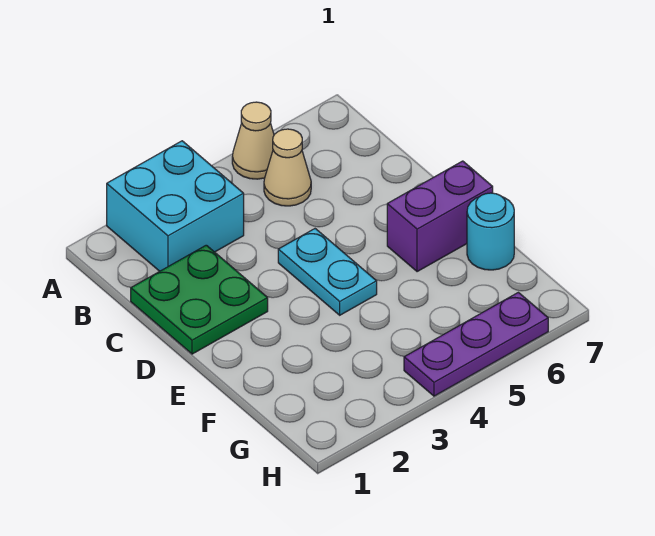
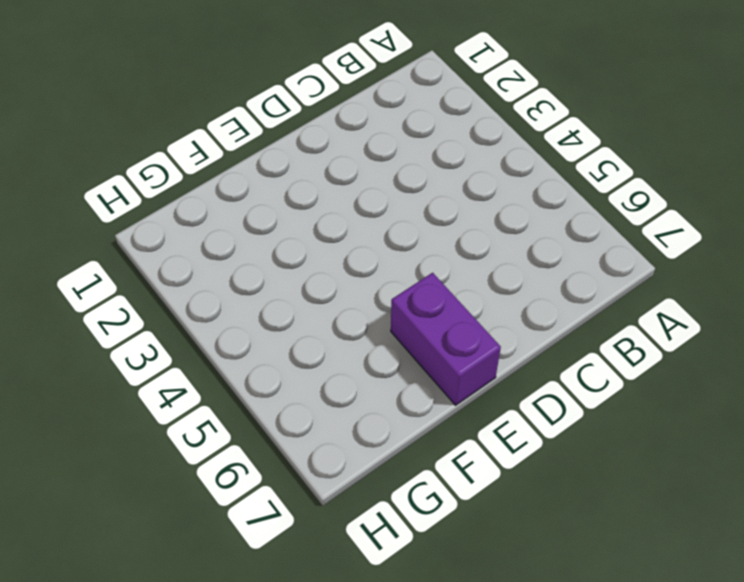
none -> cyan 2x2 brick [107,141,244,271]
none -> tan 1x1 cone [232,102,274,179]

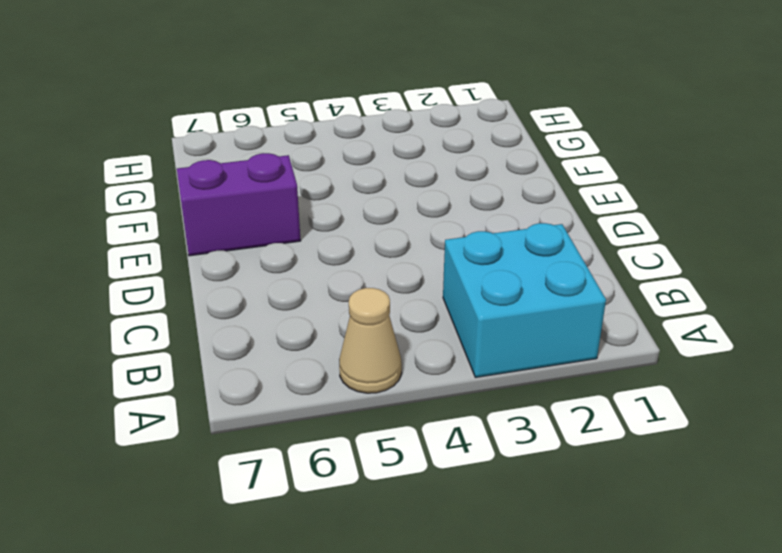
none -> tan 1x1 cone [264,129,311,206]
none -> green 2x2 plate [131,245,268,354]

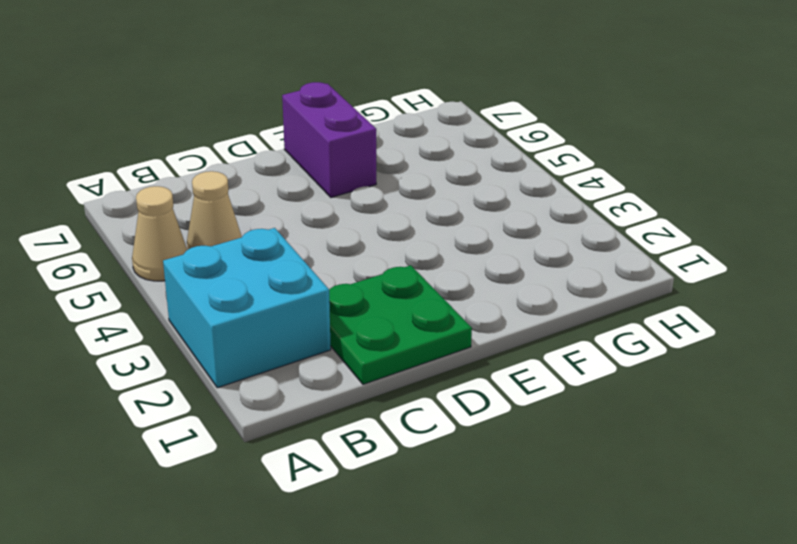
none -> cyan 1x2 plate [278,229,377,315]
none -> cyan 1x1 round brick [467,193,514,270]

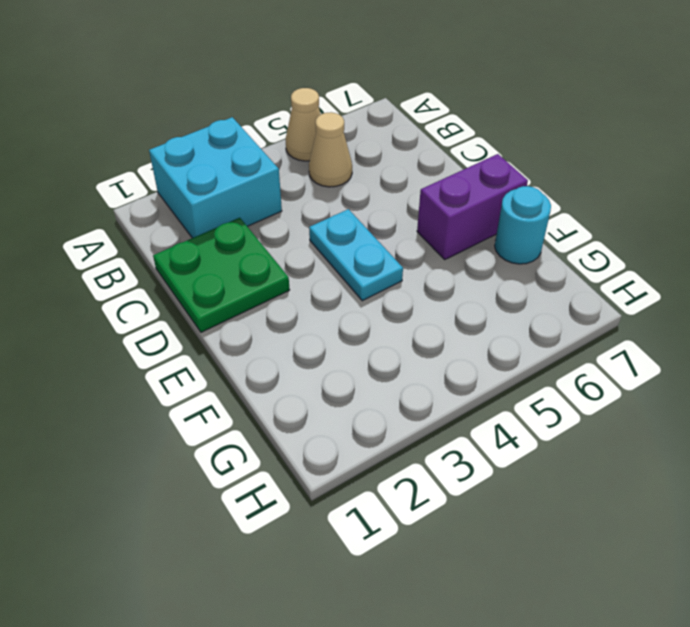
none -> purple 1x3 plate [404,292,548,396]

